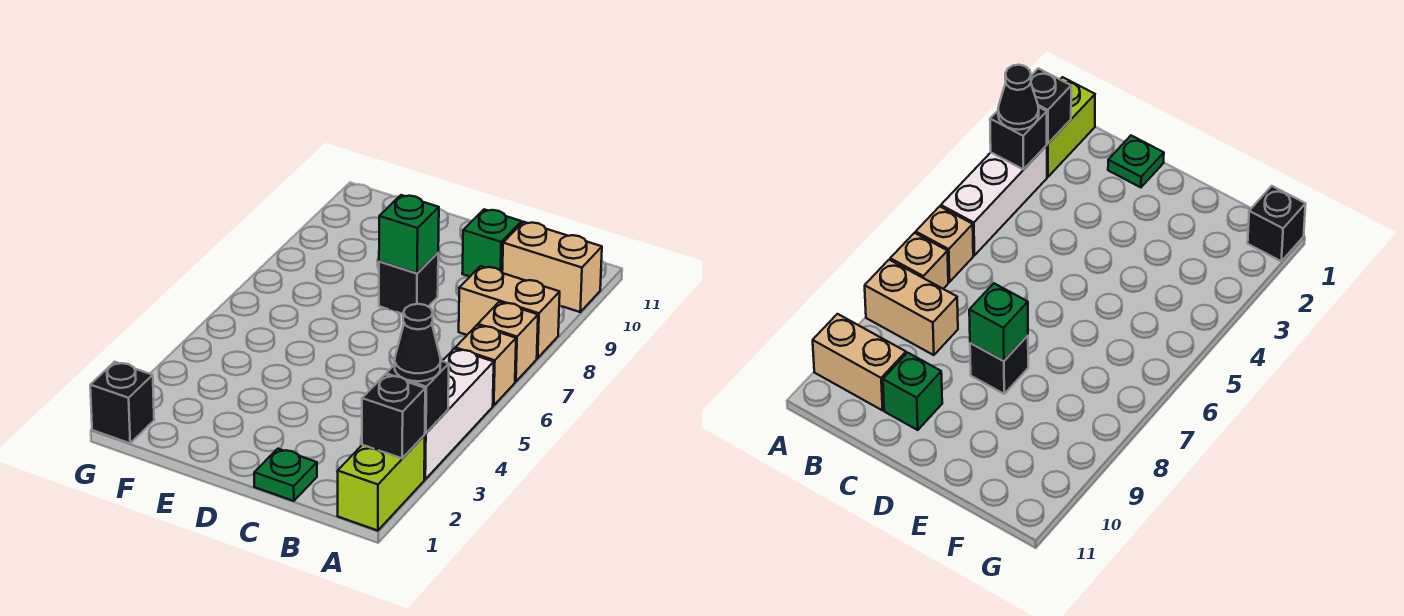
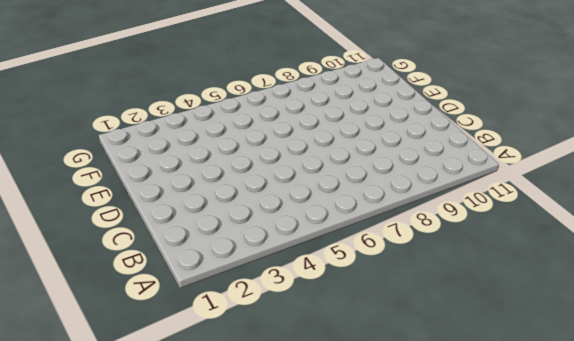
none -> lime 1x2 brick [338,435,425,531]
none -> white 1x3 brick [424,349,494,479]
none -> tan 1x1 brick [455,325,516,406]

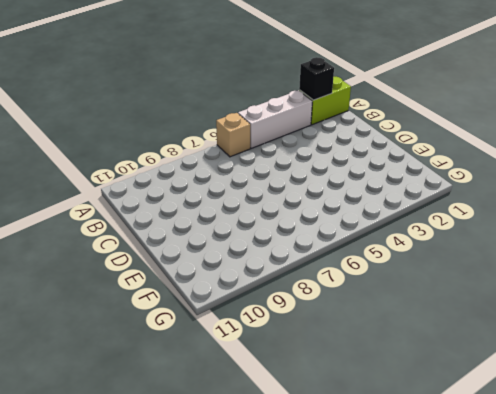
none -> tan 1x1 brick [478,302,538,382]
none -> tan 1x2 brick [459,266,560,358]
none -> tan 1x2 brick [502,222,602,312]

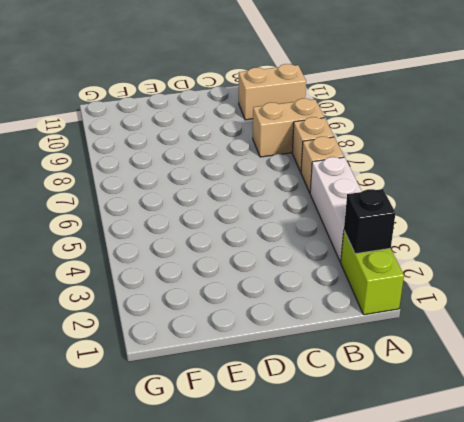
none -> green 1x1 plate [254,449,317,501]
none -> green 1x1 brick [462,209,522,277]
none -> black 1x1 brick [379,253,438,314]

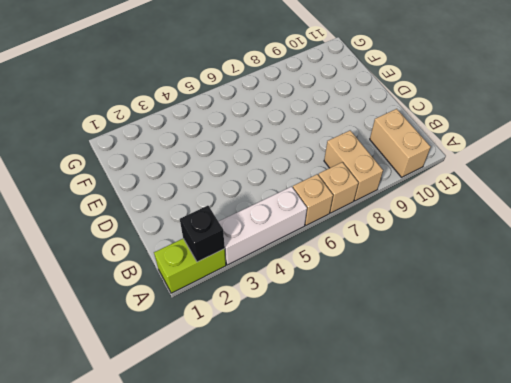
none -> green 1x1 plate [254,449,317,501]
none -> green 1x1 brick [462,209,522,277]
none -> black 1x1 brick [379,253,438,314]

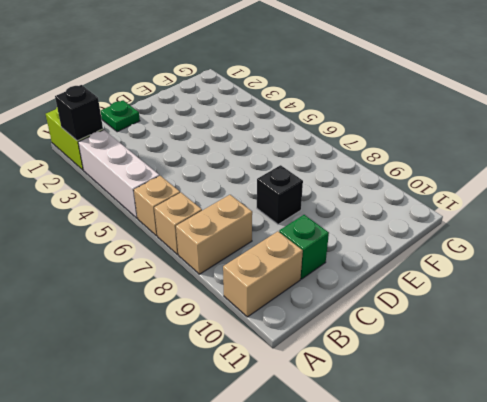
none -> black 1x1 brick [90,362,154,443]
none -> black 1x1 brick [386,361,449,433]
none -> green 1x1 brick [379,195,439,273]

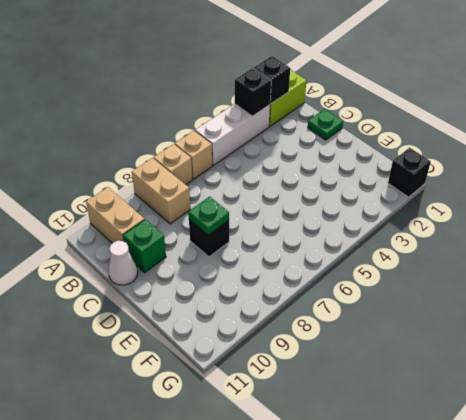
white 1x1 cone [108,241,138,285] -> none
green 1x1 plate [188,197,229,235] -> green 1x1 brick [379,195,439,273]
none -> black 1x1 cone [395,304,441,381]

